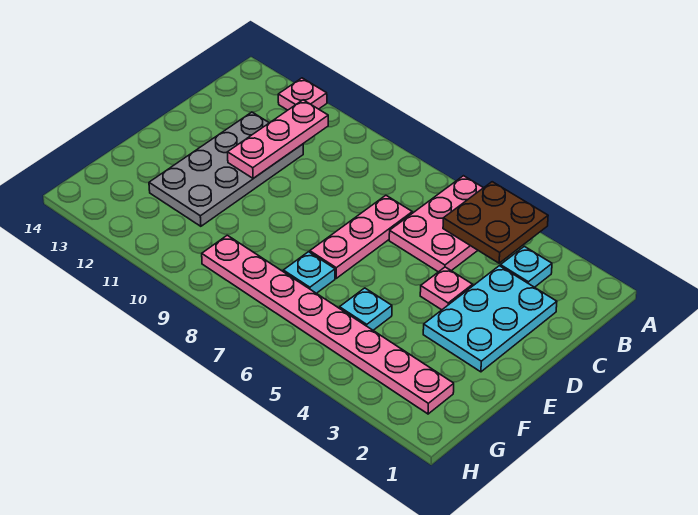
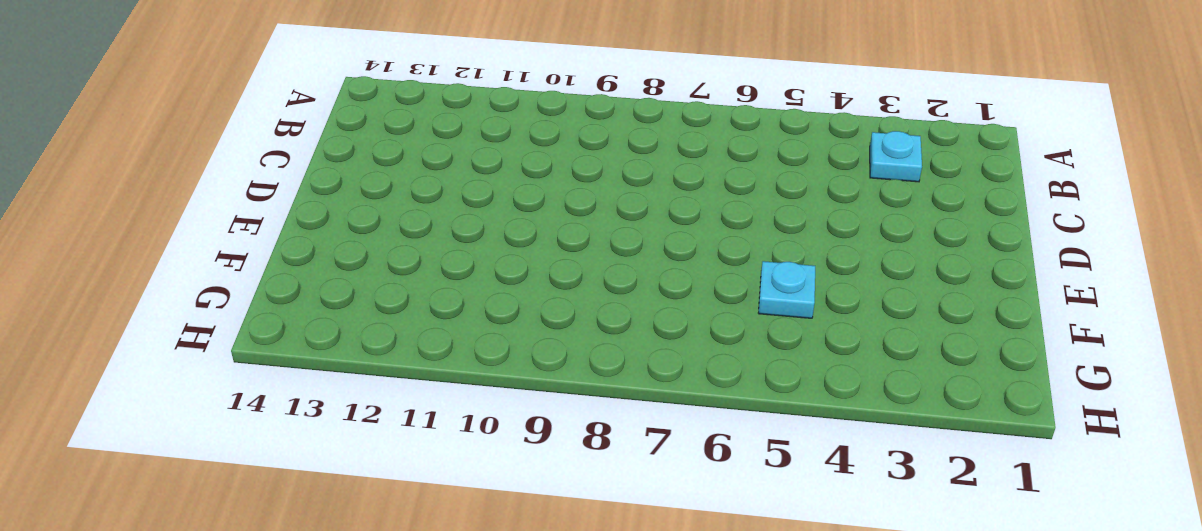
none -> pink 2x3 plate [389,176,483,272]
none -> pink 1x1 plate [278,78,327,110]
none -> cyan 2x3 plate [423,266,557,372]

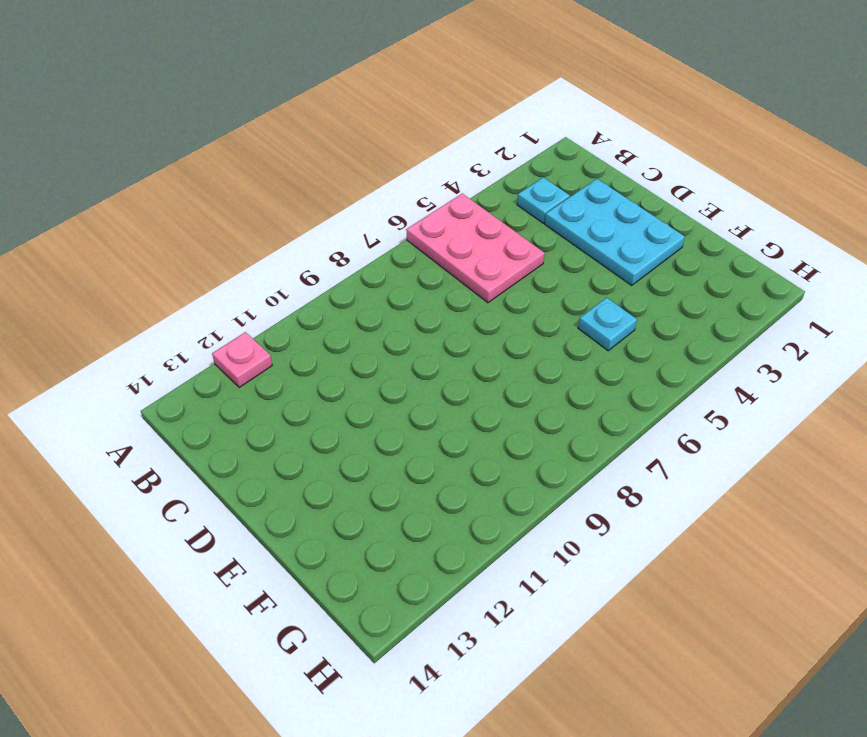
none -> pink 1x3 plate [310,195,412,278]
none -> grey 2x4 plate [149,112,303,226]
none -> pink 1x1 plate [420,267,473,310]

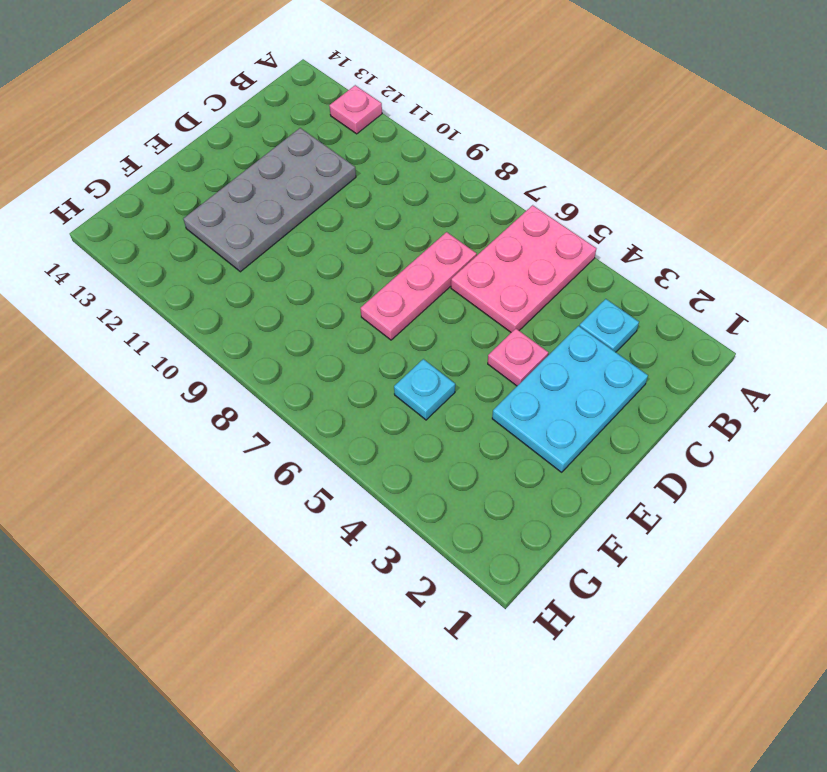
none -> cyan 1x1 plate [283,252,335,293]
none -> pink 1x8 plate [202,235,454,414]
none -> brown 2x2 plate [443,182,548,263]

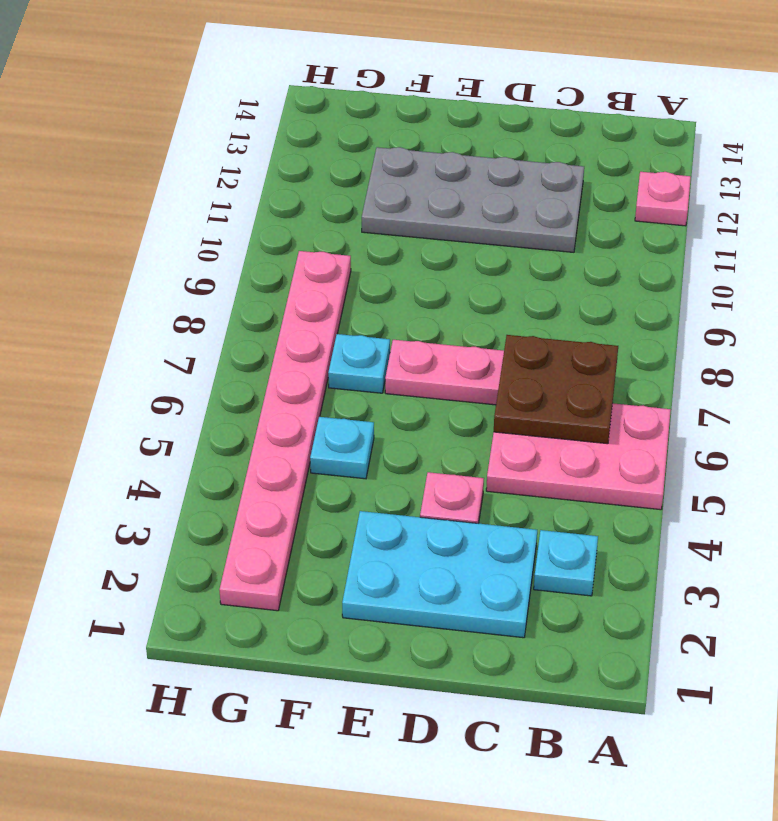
brown 2x2 plate [494,335,618,444] -> brown 2x2 plate moved to [443,182,548,263]
none -> pink 1x3 plate [228,100,328,178]

